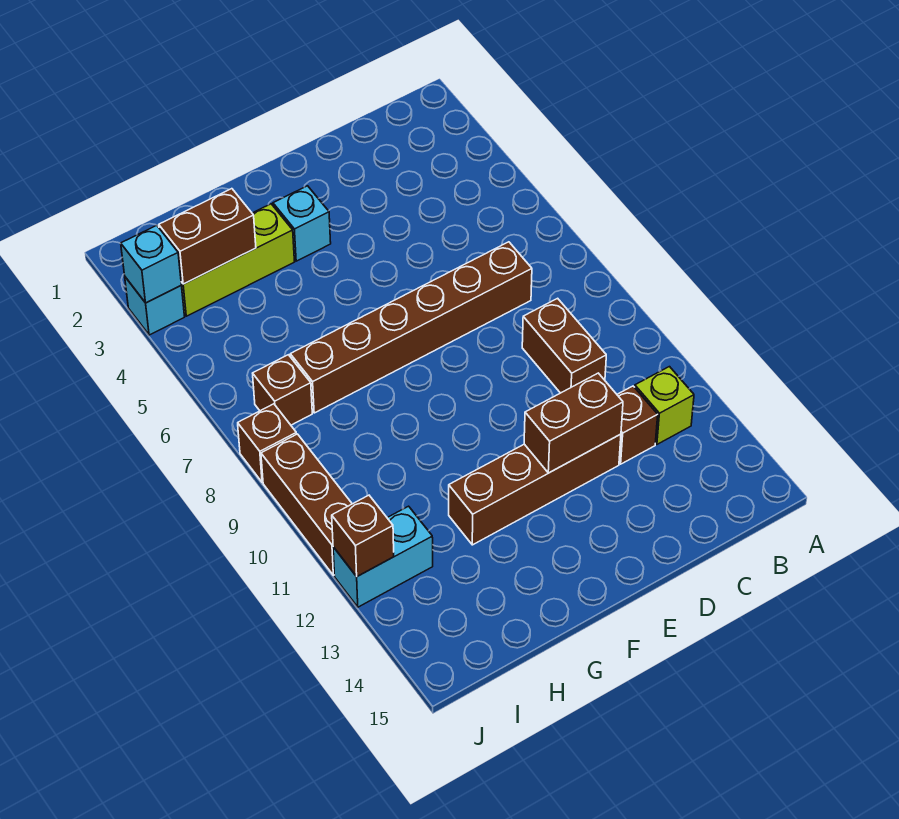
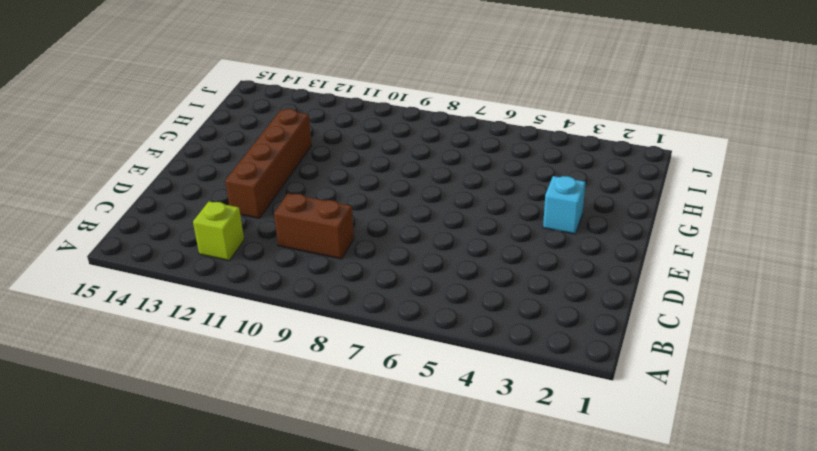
none -> brown 1x6 brick [290,242,532,413]
none -> brown 1x1 brick [617,386,658,464]
none -> lime 1x3 brick [181,204,294,316]

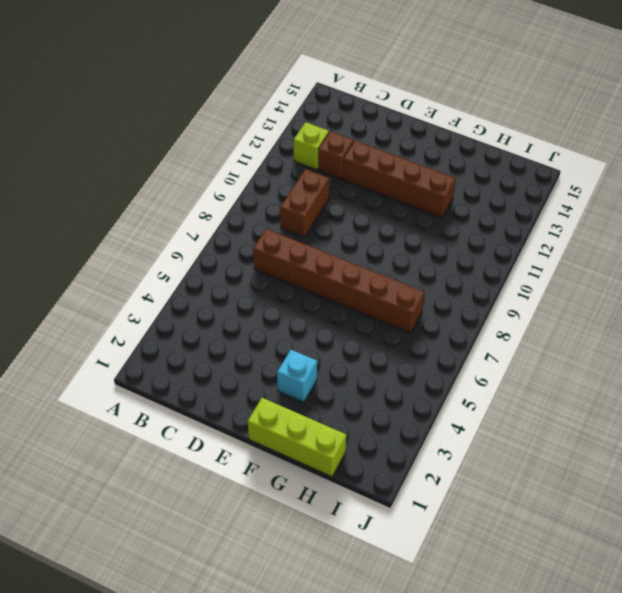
lime 1x3 brick [248,398,346,477] -> lime 1x3 brick moved to [181,204,294,316]
none -> brown 1x1 brick [253,355,312,425]
none -> cyan 1x2 brick [333,506,433,607]
none -> cyan 1x1 brick [125,277,185,335]

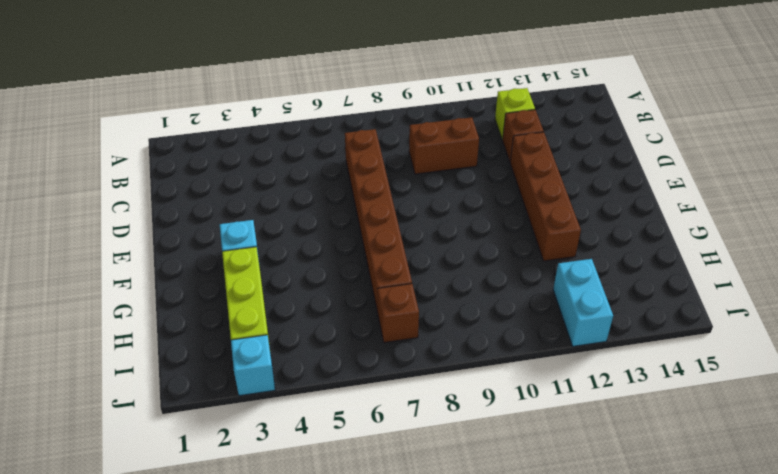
none -> brown 1x1 brick [238,404,296,482]
none -> brown 1x3 brick [261,434,352,575]
none -> brown 1x2 brick [524,373,623,473]

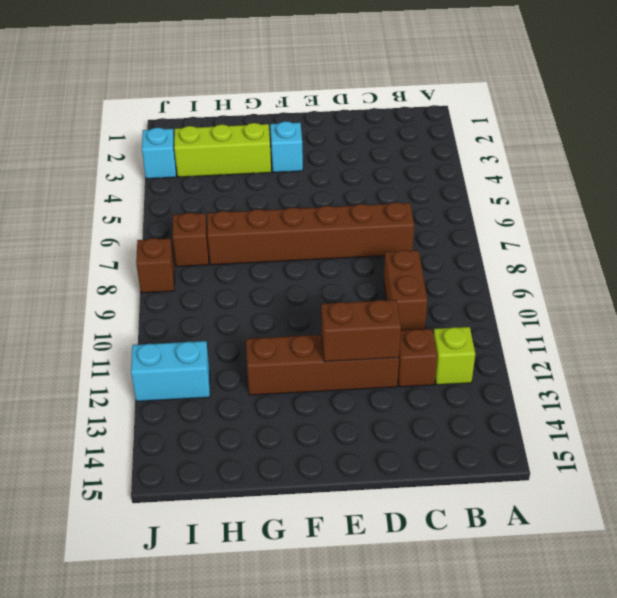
none -> brown 1x3 brick [261,434,352,575]
none -> brown 1x2 brick [159,189,256,284]
none -> cyan 1x1 brick [121,225,181,303]

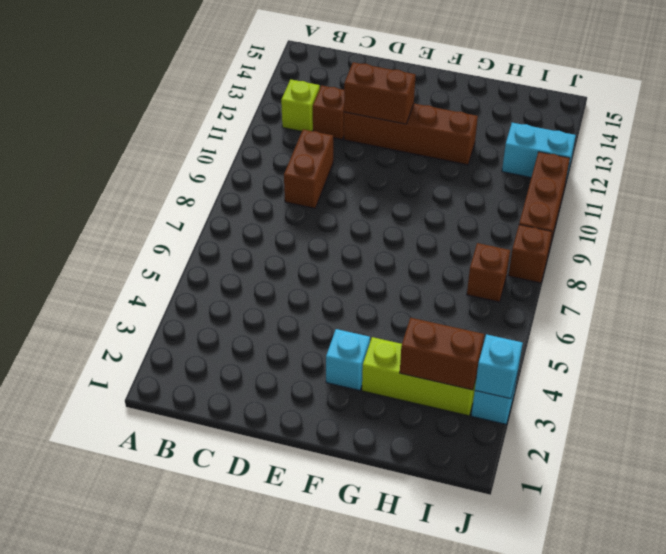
none -> brown 1x6 brick [290,242,532,413]
none -> brown 1x1 brick [332,495,394,576]

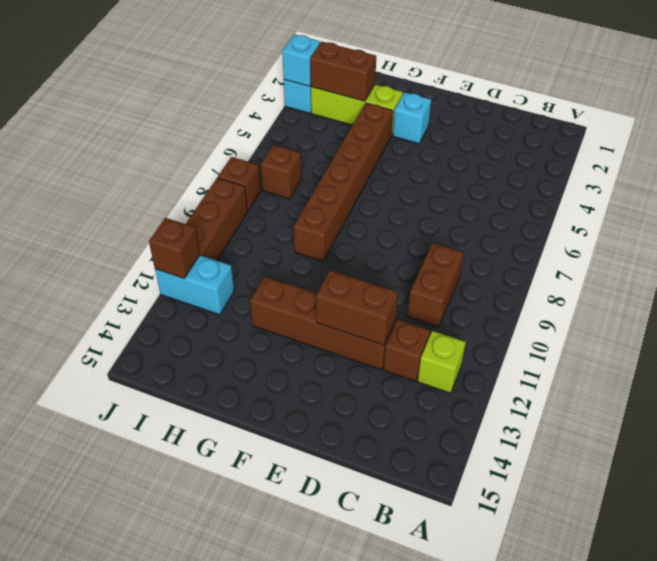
brown 1x6 brick [294,103,393,261] -> brown 1x6 brick turned to [290,242,532,413]

